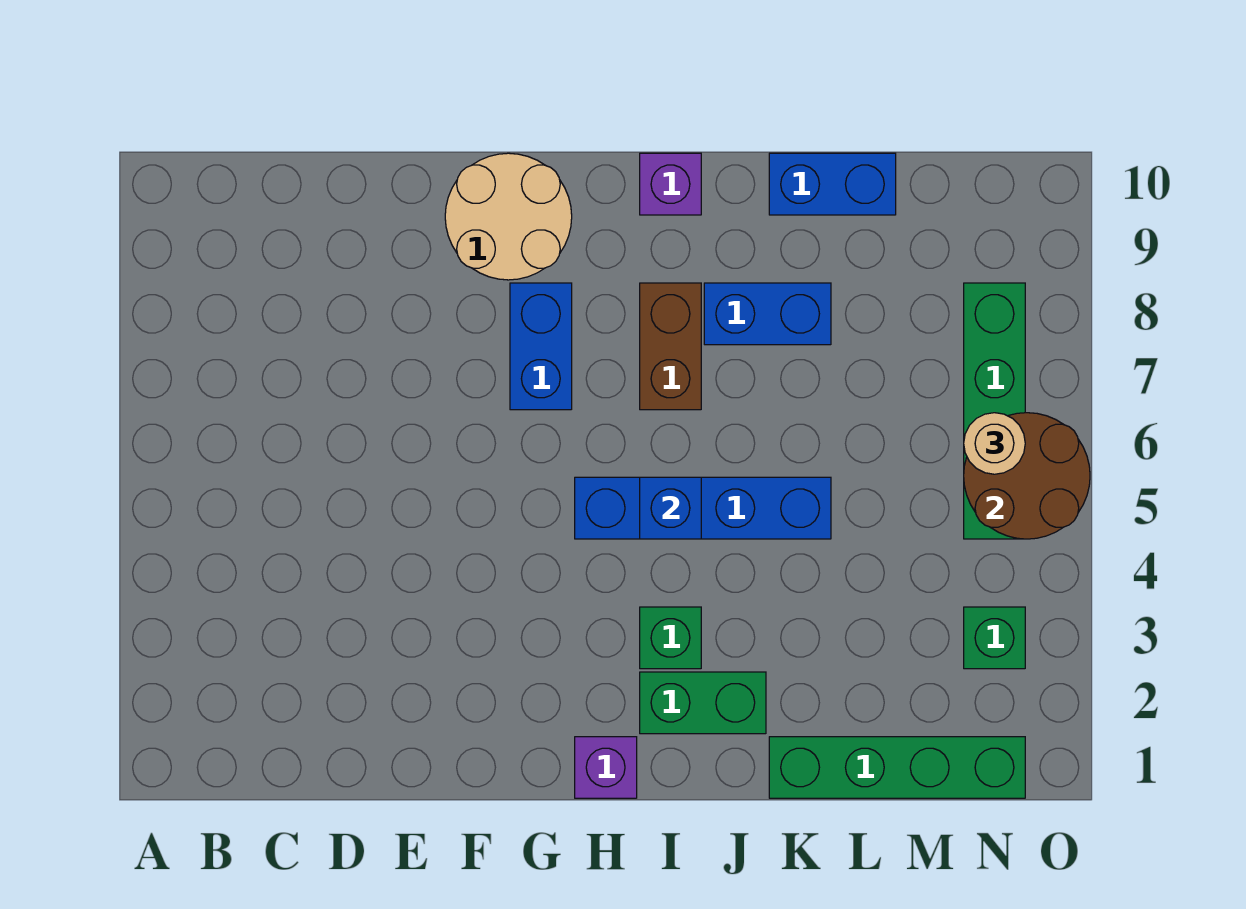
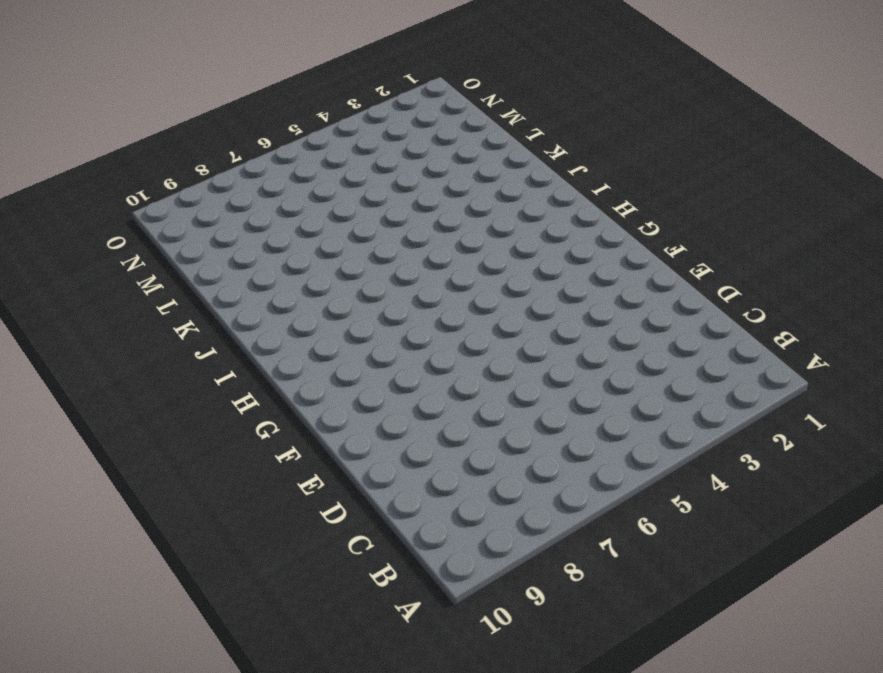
none -> tan 2x2 round brick [445,153,572,280]
none -> blue 1x2 brick [510,283,572,410]
none -> purple 1x1 brick [575,737,637,798]

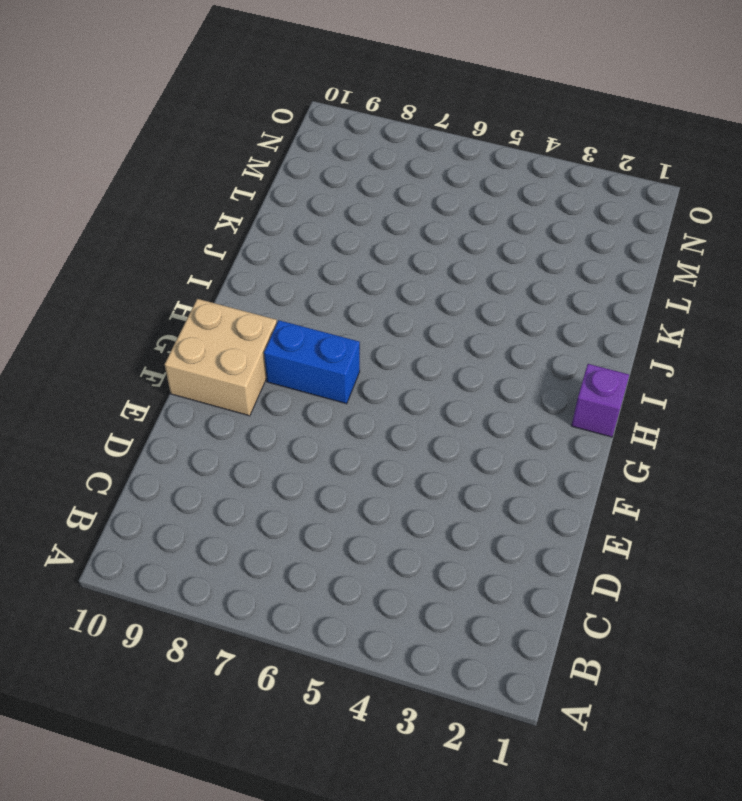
tan 2x2 brick [165,299,277,416] -> tan 2x2 round brick [445,153,572,280]
none -> blue 1x4 brick [575,477,831,539]
none -> green 1x2 brick [640,672,766,734]
none -> green 1x1 brick [640,607,701,669]

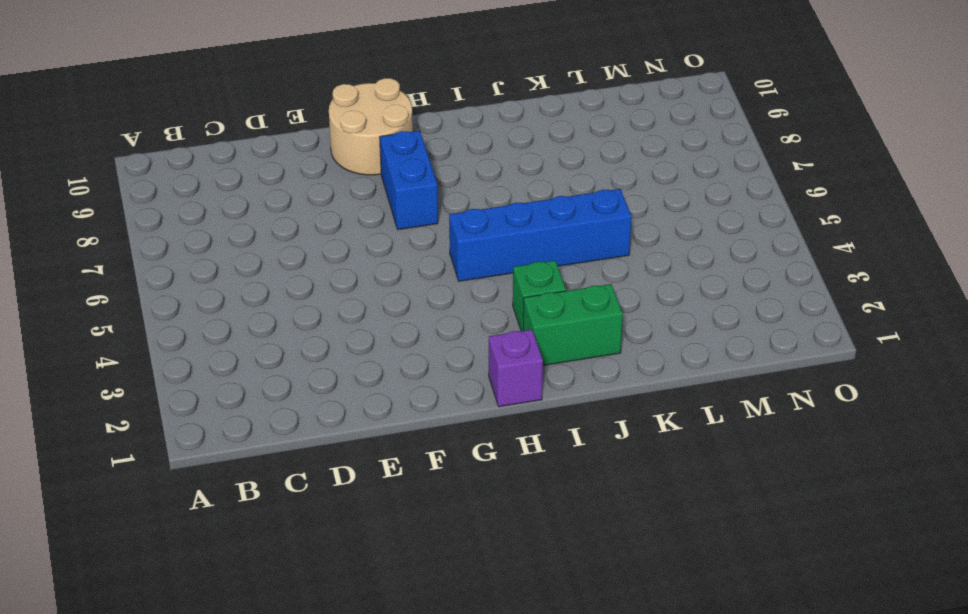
none -> brown 1x2 brick [640,283,701,410]
none -> purple 1x1 brick [640,153,701,215]
none -> blue 1x2 brick [704,283,831,345]

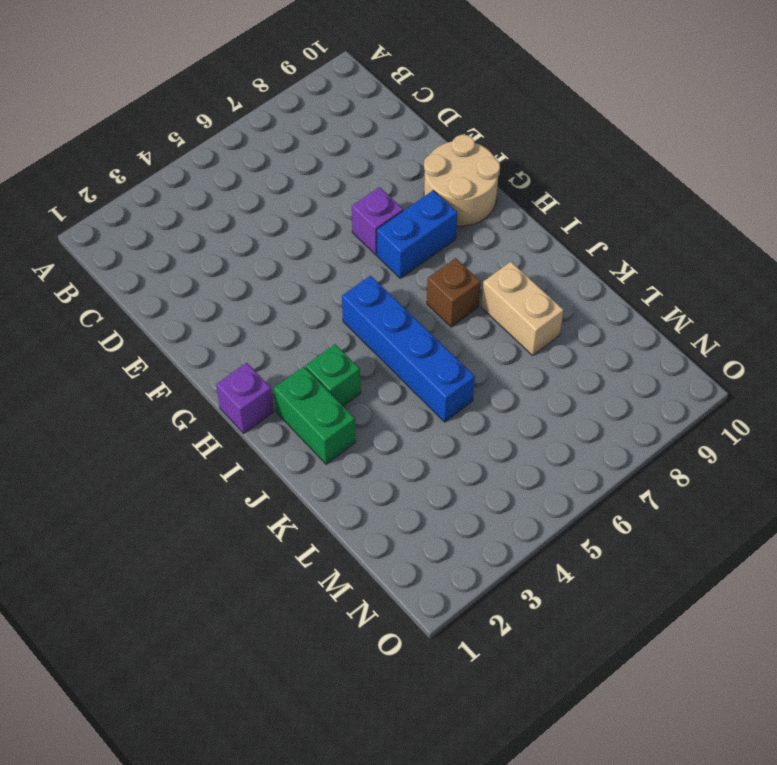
purple 1x1 brick [352,187,403,255] -> purple 1x1 brick moved to [640,153,701,215]
brown 1x1 brick [427,258,481,327] -> brown 1x2 brick [640,283,701,410]
tan 1x2 brick [481,262,564,355] -> blue 1x2 brick [704,283,831,345]
none -> green 1x4 brick [769,737,1025,798]
none -> blue 1x2 brick [769,153,896,215]
none -> green 1x1 brick [964,607,1025,669]

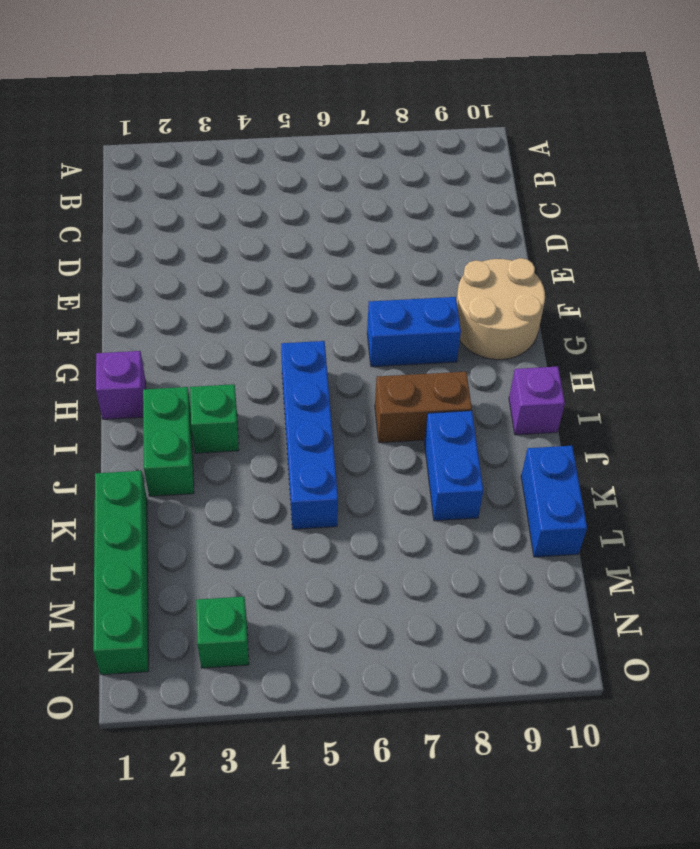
none -> green 1x4 brick [964,283,1025,539]
none -> blue 1x1 brick [640,477,701,539]
none -> brown 2x2 round brick [964,413,1090,539]

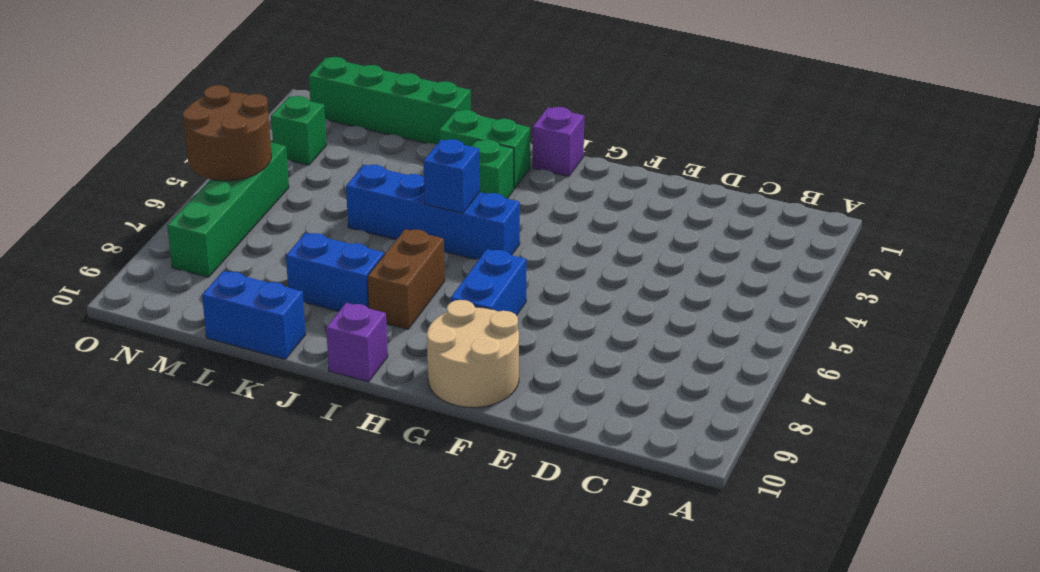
none -> tan 1x1 round brick [964,413,1025,474]

